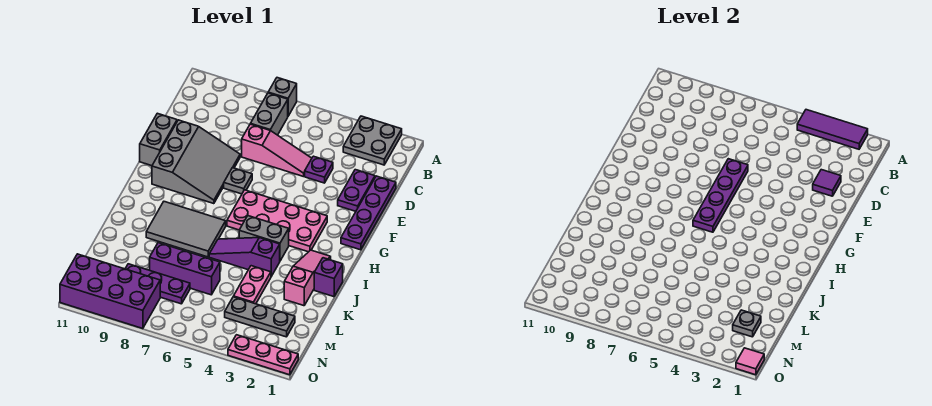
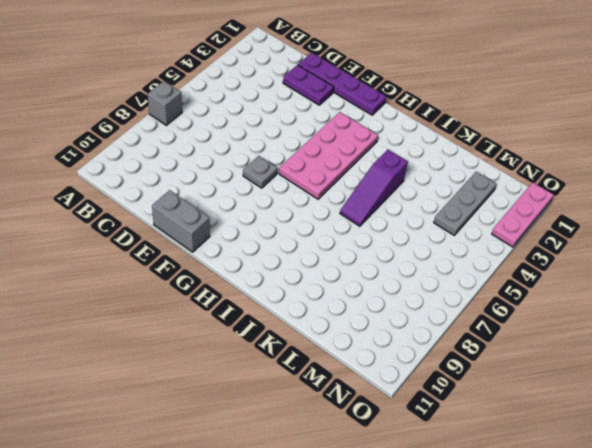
none -> grey 2x2 plate [343,116,402,165]
none -> grey 1x2 brick [251,93,288,135]
none -> purple 1x1 plate [305,156,333,183]

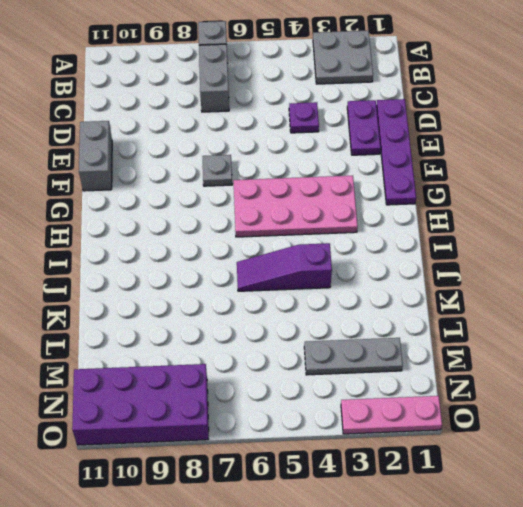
none -> pink 1x3 slope [242,124,312,177]
none -> grey 3x3 slope [152,120,240,204]
none -> pink 1x3 slope [284,250,331,306]

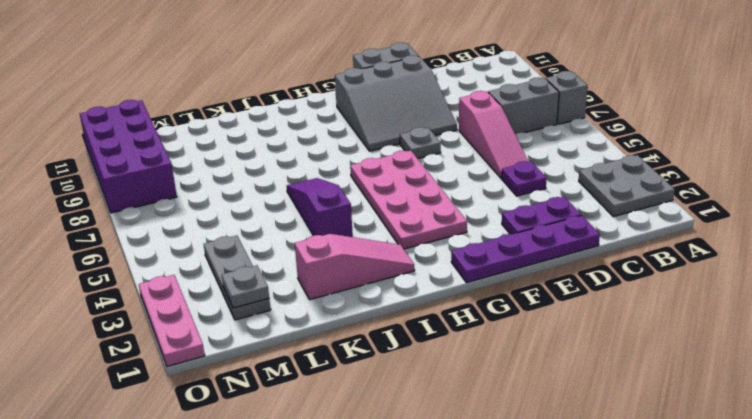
none -> grey 1x2 brick [239,216,289,261]
none -> grey 2x3 tile [146,202,226,257]
none -> purple 1x1 brick [314,258,343,297]

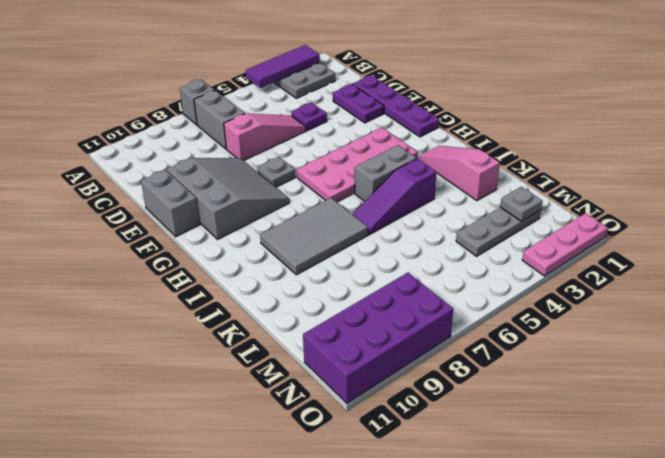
none -> purple 1x1 brick [314,258,343,297]
none -> pink 1x2 plate [234,266,271,304]
none -> purple 1x3 brick [150,243,220,295]

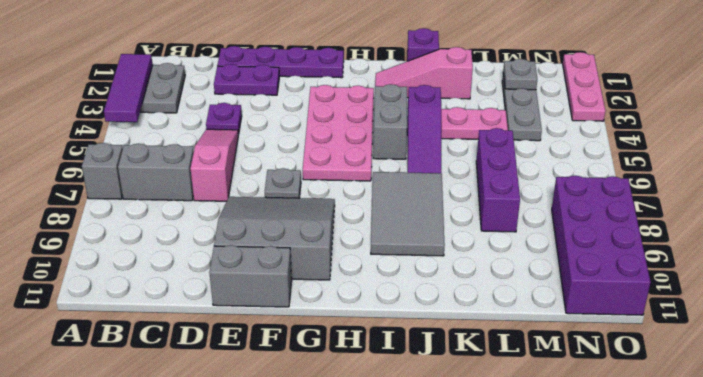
none -> purple 1x3 plate [125,264,190,304]
none -> purple 1x1 tile [813,170,841,196]
none -> purple 1x4 plate [693,159,748,232]

